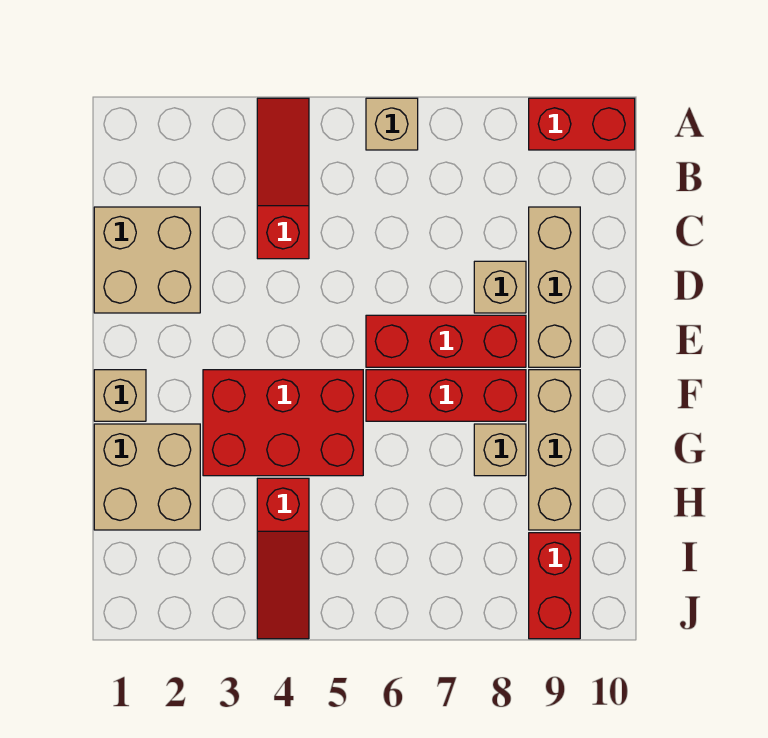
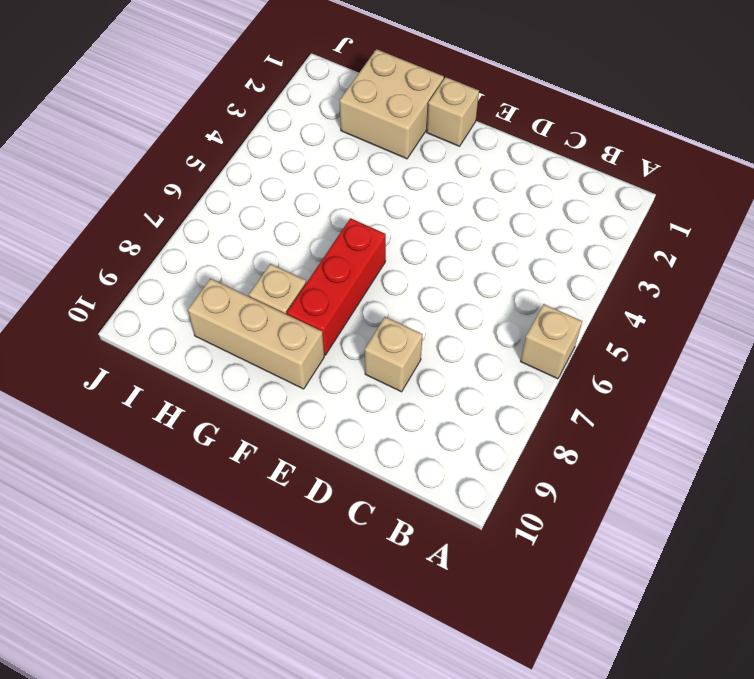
none -> red 1x3 slope [257,98,309,259]
none -> red 1x2 brick [529,98,635,150]
none -> tan 2x2 brick [94,207,200,313]

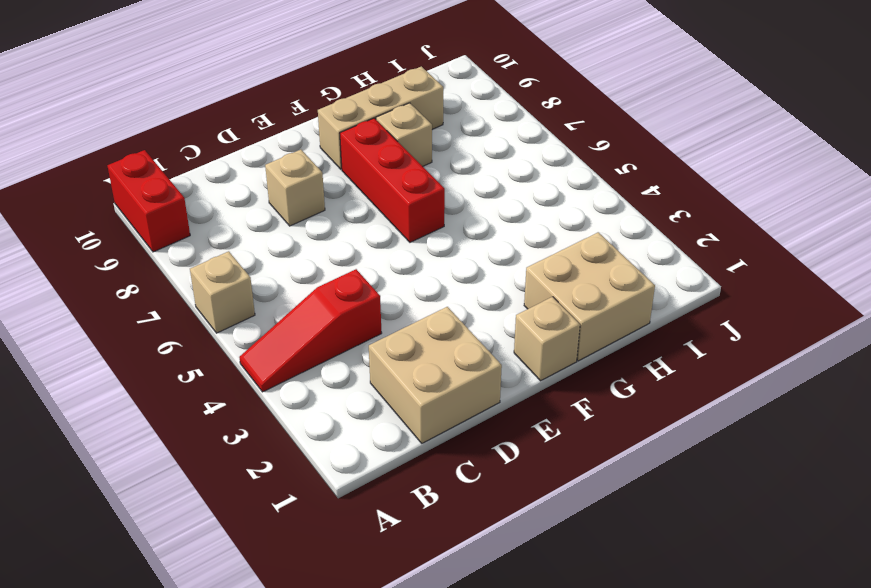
none -> tan 1x3 brick [529,207,580,367]
none -> red 1x3 brick [366,315,526,367]
none -> red 2x3 brick [203,370,363,476]

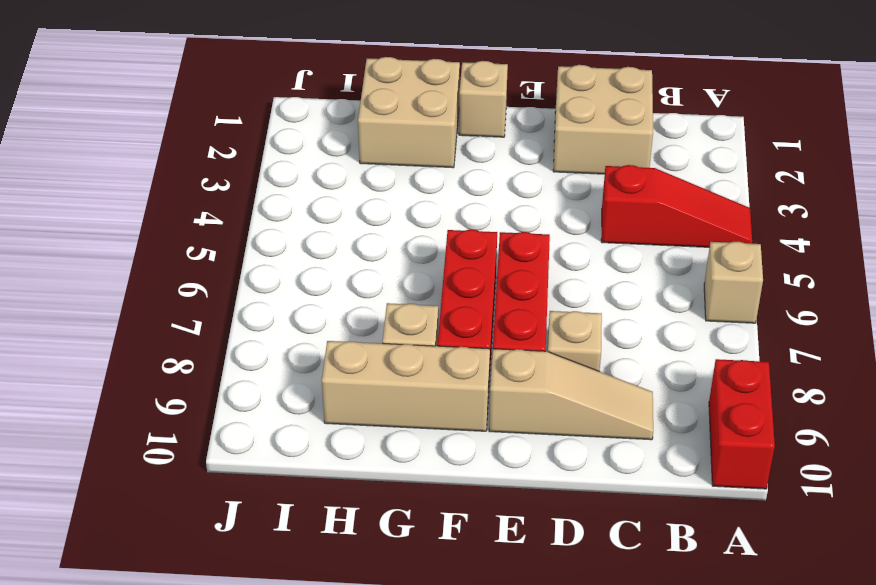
tan 1x3 slope [489,349,653,440] -> tan 1x3 brick [529,207,580,367]
none -> red 2x3 brick [203,370,363,476]
none -> red 1x3 slope [257,478,309,639]
none -> red 1x2 brick [529,533,580,639]

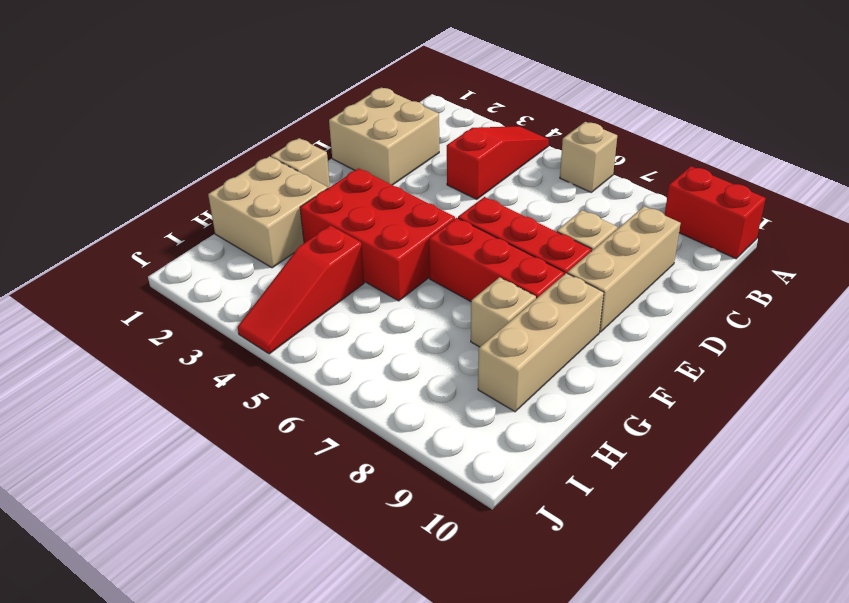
none -> red 1x2 brick [529,533,580,639]

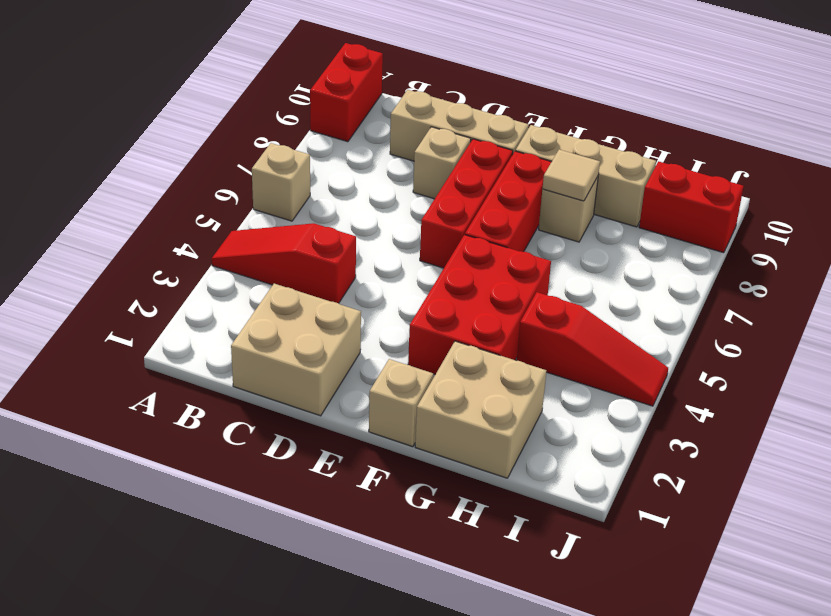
tan 1x1 tile [542,150,600,201] -> none

